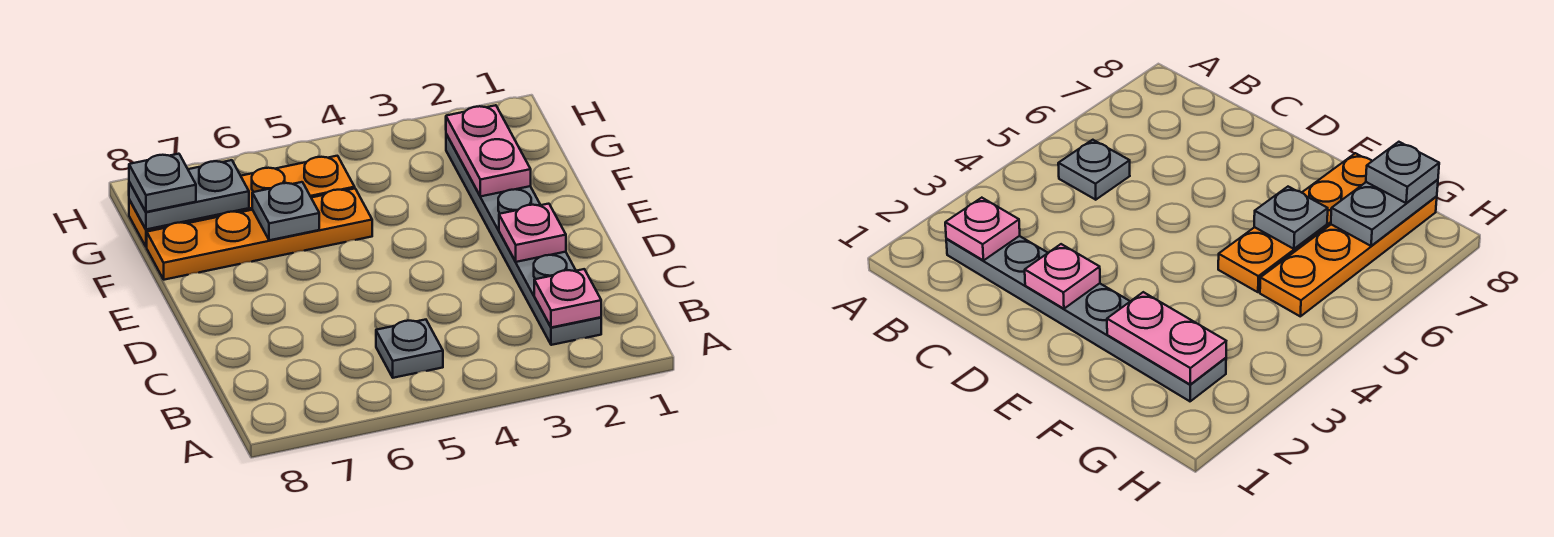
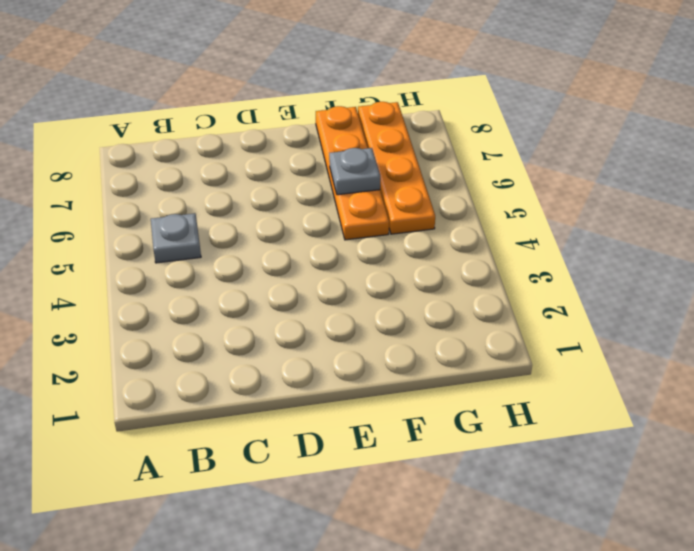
none -> grey 1x6 plate [446,134,601,345]
none -> pink 1x1 plate [534,269,601,327]

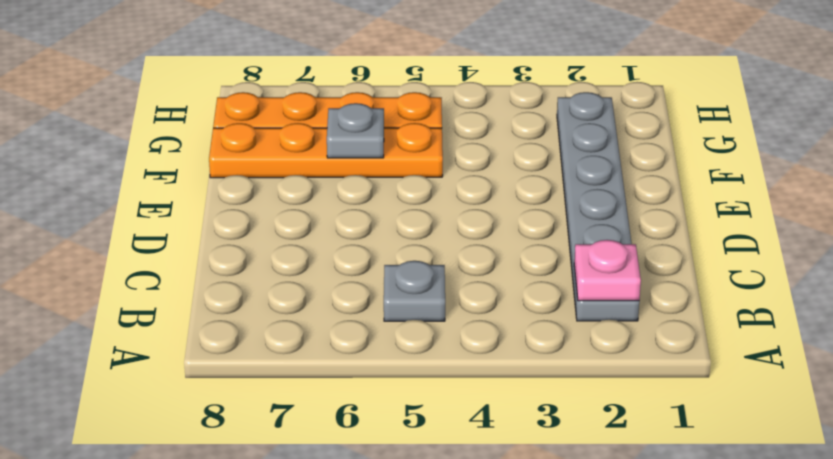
none -> pink 1x1 plate [499,204,566,262]
none -> pink 1x2 plate [446,105,531,196]

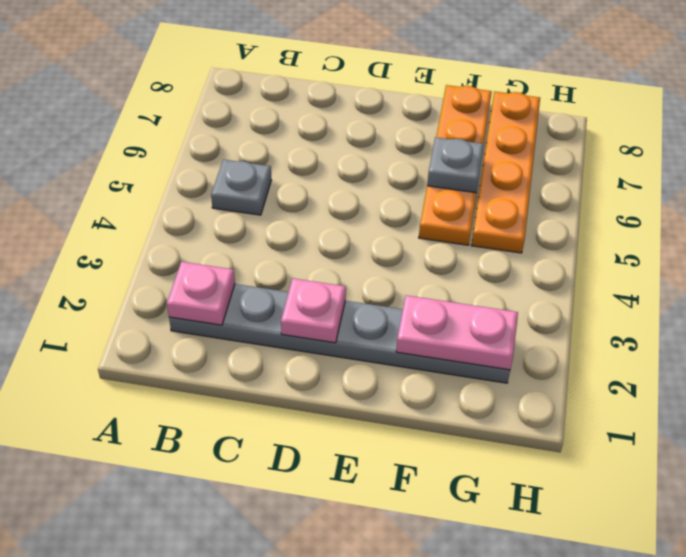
none -> grey 1x2 plate [129,160,249,229]
none -> grey 1x1 plate [129,154,196,212]

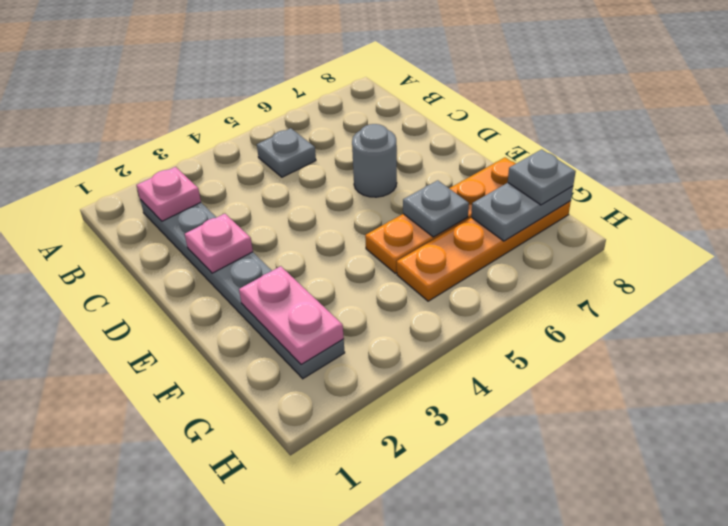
grey 1x1 round brick [352,124,397,197] -> none

